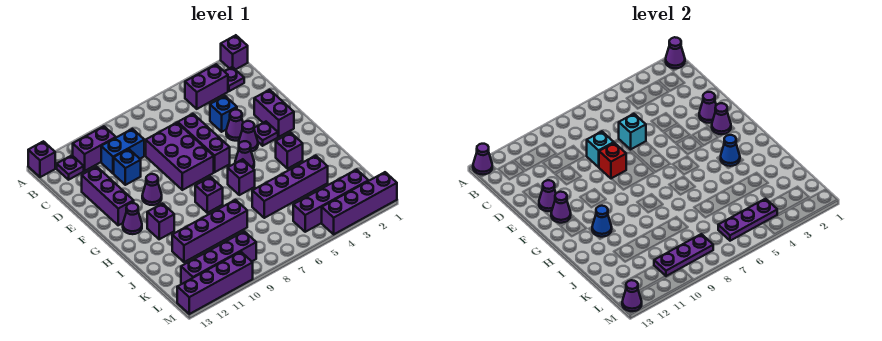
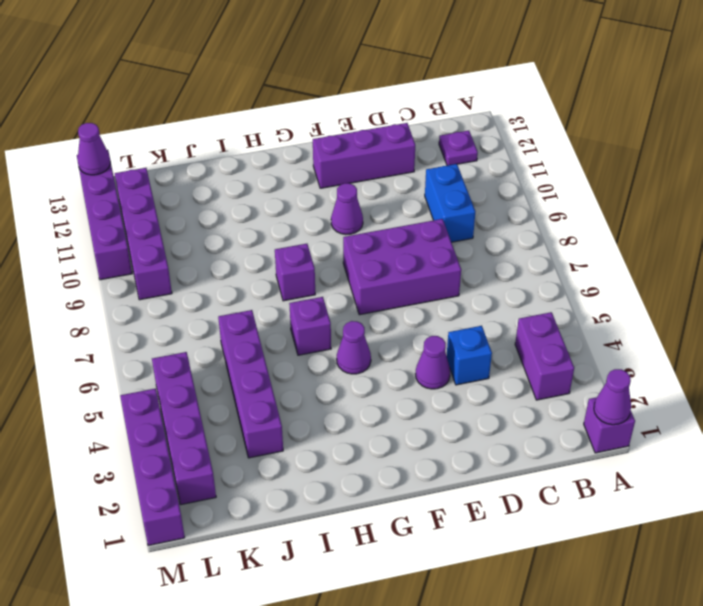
none -> purple 1x1 brick [28,141,55,177]
none -> purple 1x1 plate [224,67,244,91]
none -> purple 1x2 brick [73,126,116,171]
none -> purple 1x3 brick [178,114,230,172]

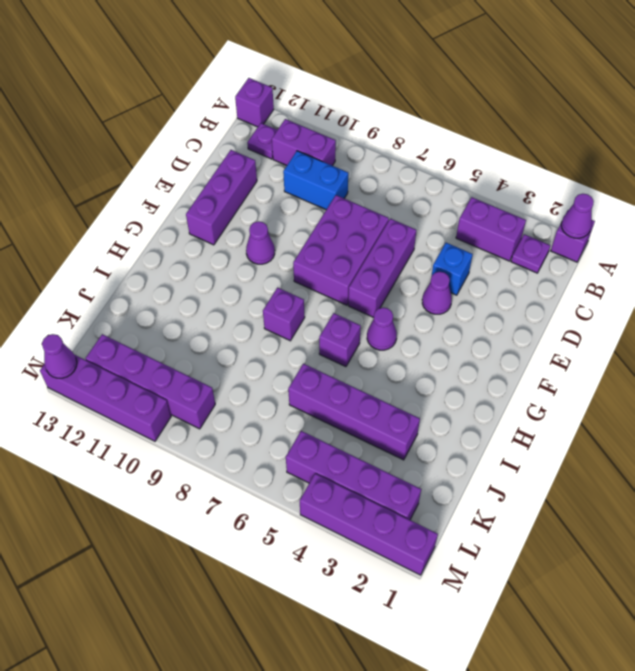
none -> blue 1x1 brick [114,149,141,185]
none -> purple 1x2 brick [254,90,294,137]
none -> purple 1x1 plate [254,122,278,146]
none -> purple 1x1 cone [239,121,258,152]

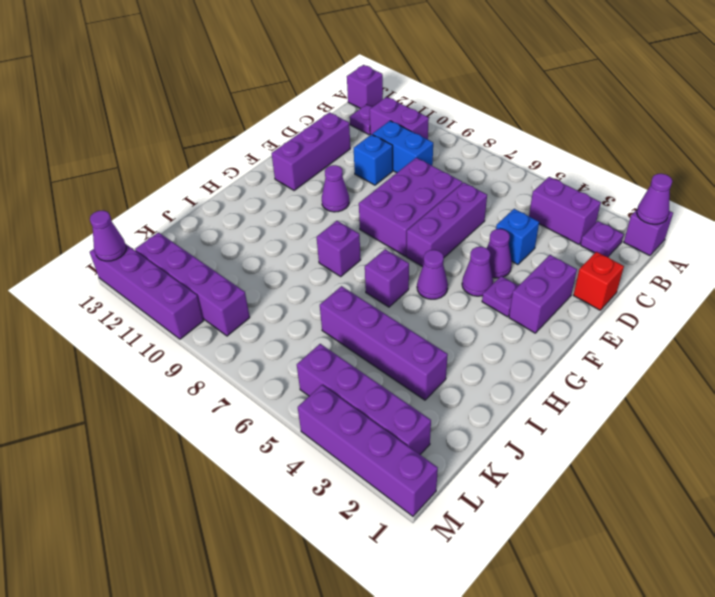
red 1x1 brick [573,252,624,310] -> red 1x1 brick moved to [599,143,626,179]
none -> purple 1x1 cone [123,203,142,234]
none -> purple 1x1 brick [276,133,303,169]
none -> purple 1x1 brick [147,204,174,239]
none -> purple 1x4 brick [172,200,247,262]

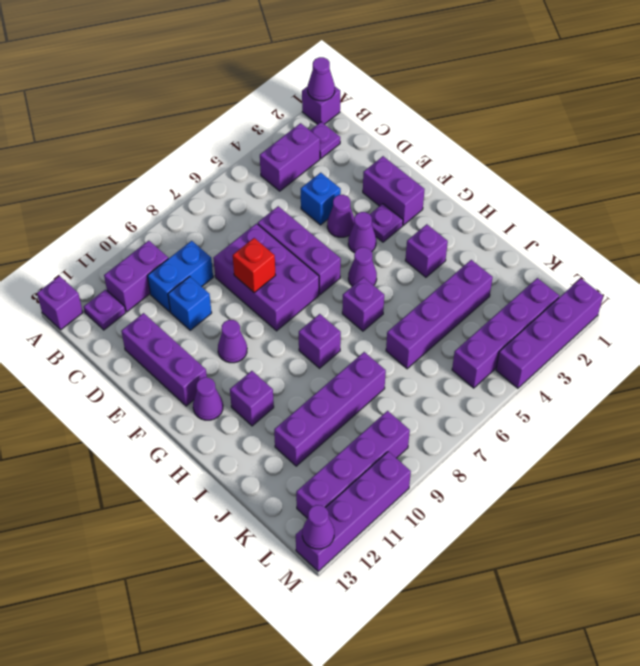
none -> purple 1x1 cone [473,144,492,174]
none -> cyan 1x1 brick [619,114,646,149]
none -> cyan 1x1 brick [587,131,614,167]
none -> purple 1x1 cone [699,92,716,123]

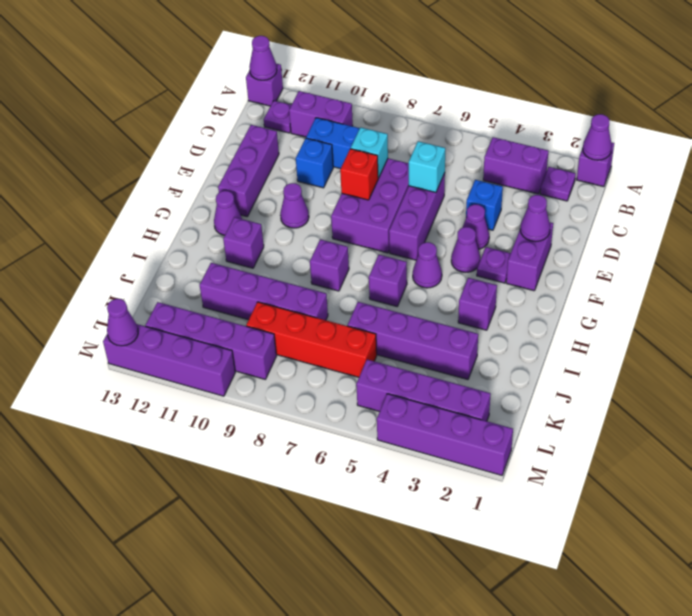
red 1x4 brick [246,302,377,377] -> none
none -> purple 1x1 cone [539,180,556,211]
none -> purple 1x1 cone [712,103,731,134]
none -> purple 1x1 cone [551,192,571,223]
none -> blue 1x1 cone [721,135,740,166]

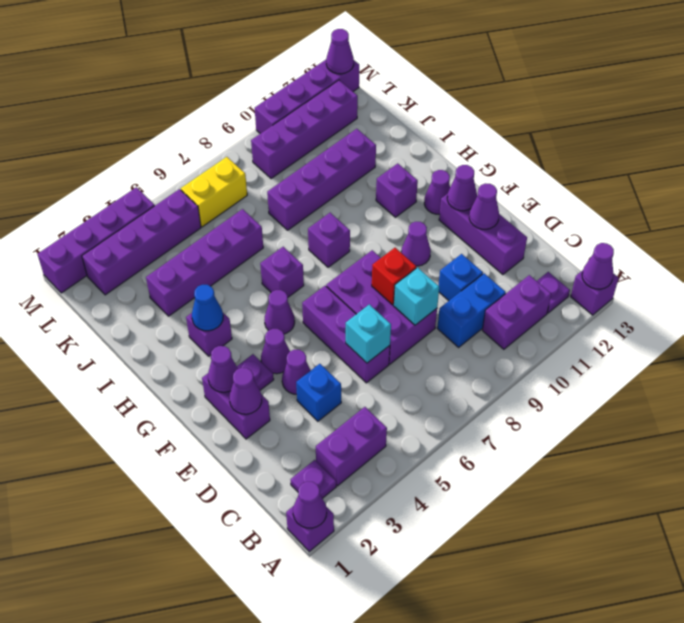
yellow 1x2 brick [181,157,247,227] -> none
none -> blue 1x1 cone [592,206,612,237]
none -> purple 1x3 plate [718,199,777,241]
none -> purple 1x3 plate [654,234,713,276]

